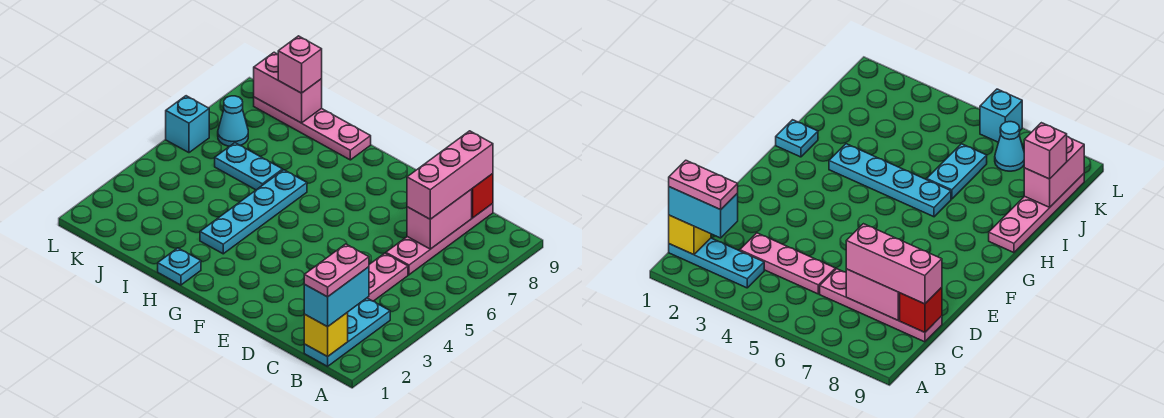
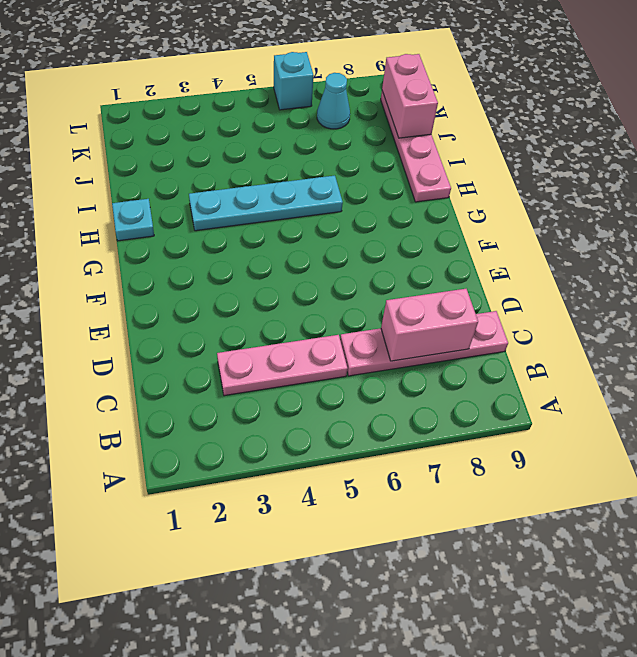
none -> cyan 1x3 plate [304,298,390,366]
none -> cyan 1x2 plate [215,143,283,190]
none -> yellow 1x1 brick [304,312,348,357]

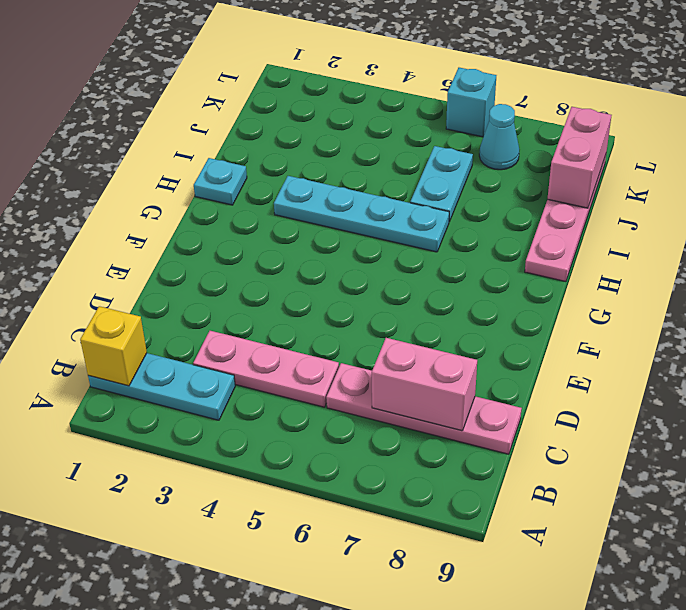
none -> red 1x1 brick [472,174,493,218]
none -> cyan 1x2 brick [304,267,369,327]
none -> pink 1x3 brick [407,131,493,219]

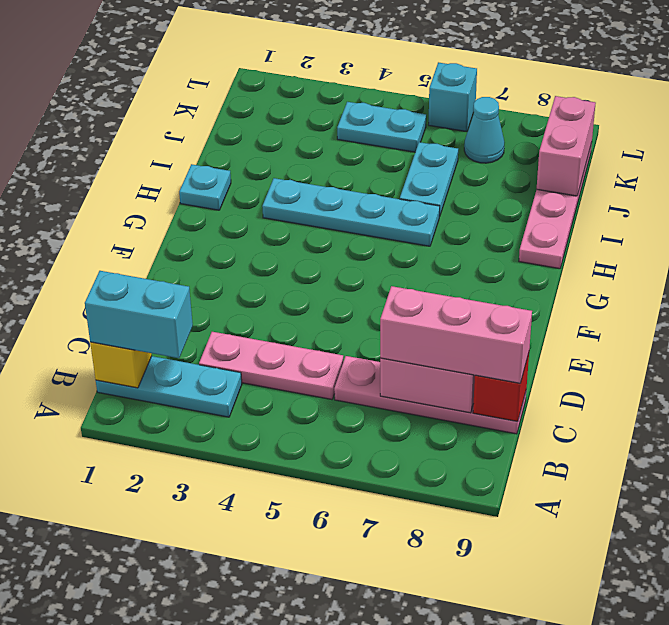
cyan 1x2 plate [337,102,426,152] -> none
none -> pink 1x1 brick [278,36,322,93]
none -> pink 1x2 plate [304,244,369,297]

